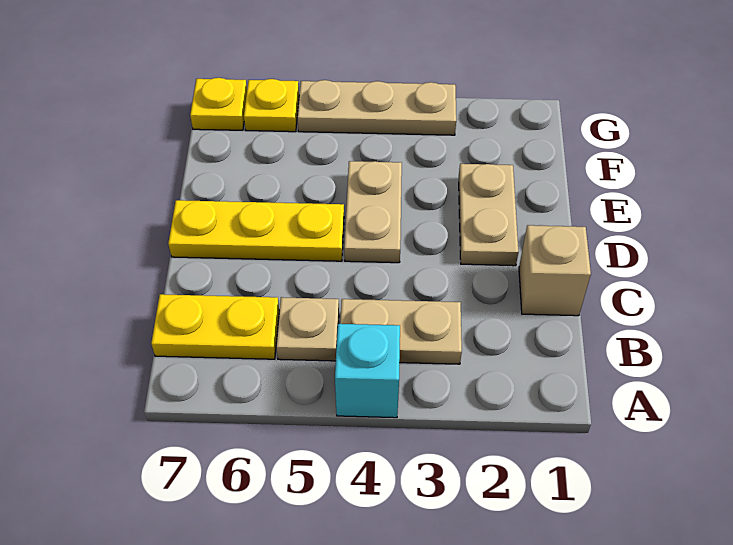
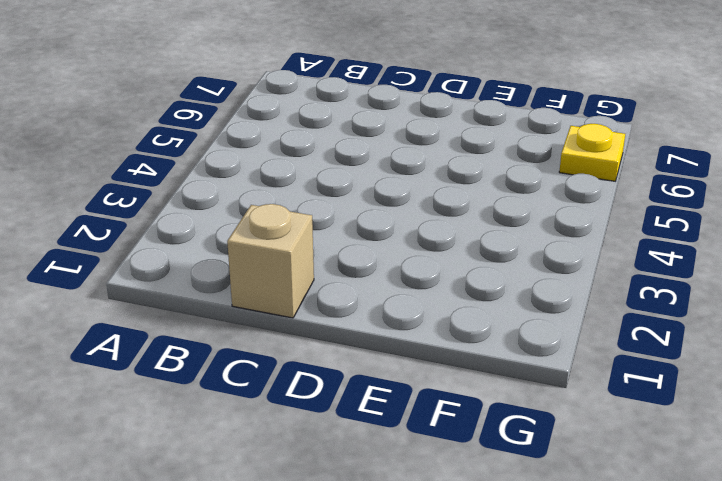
none -> cyan 1x1 brick [335,324,400,418]
none -> tan 1x2 plate [340,299,462,364]

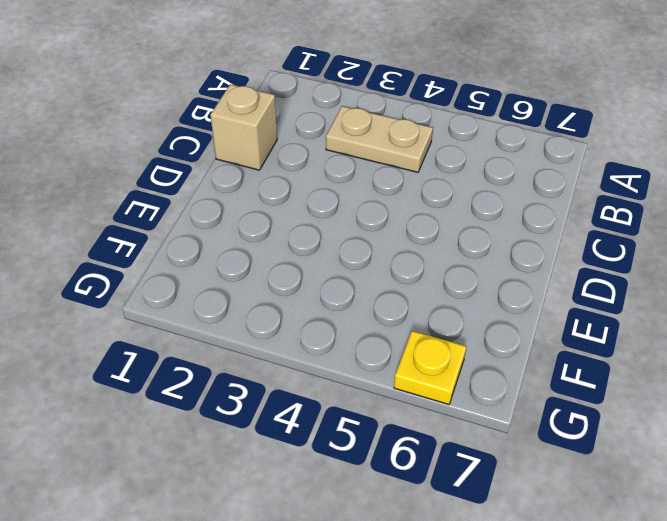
none -> cyan 1x1 brick [335,324,400,418]
none -> tan 1x1 plate [276,297,339,361]

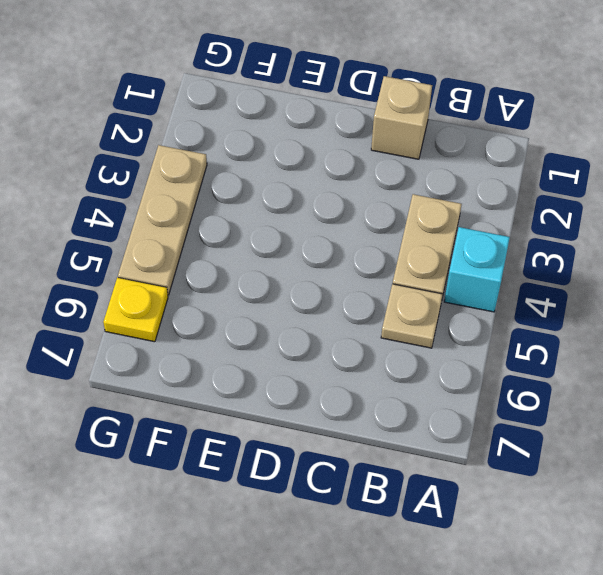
none -> yellow 1x2 plate [151,294,279,359]
none -> tan 1x2 plate [459,164,518,266]

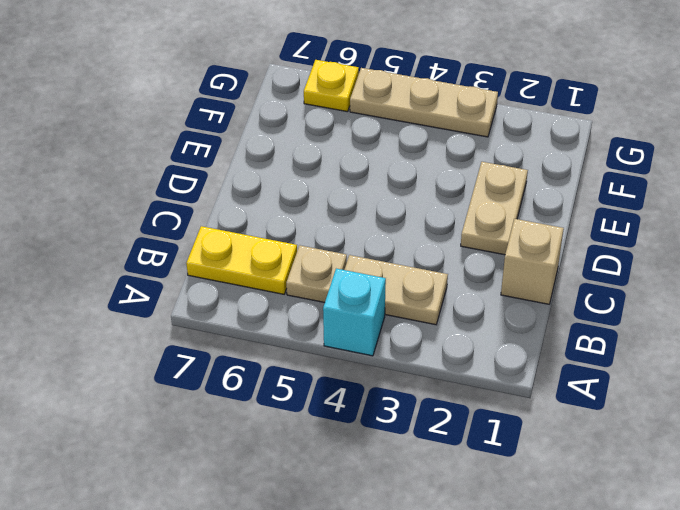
none -> tan 1x2 plate [344,161,402,263]
none -> yellow 1x3 plate [168,200,344,261]

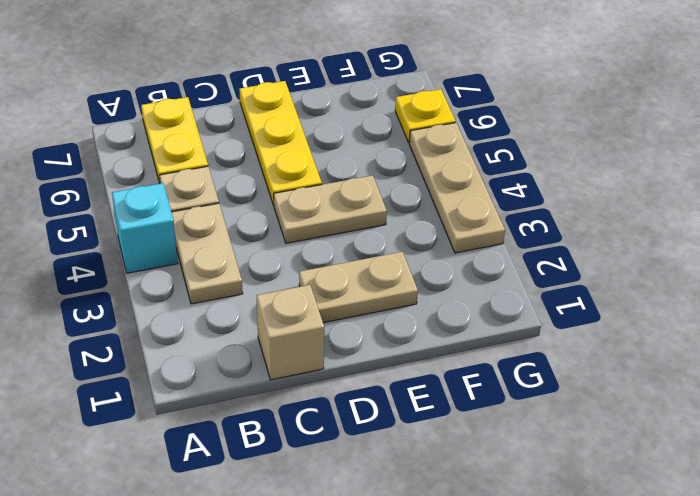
none -> yellow 1x1 plate [190,78,247,130]

